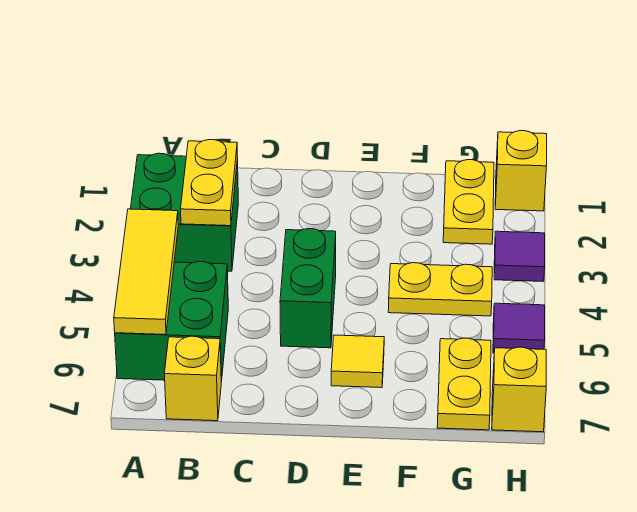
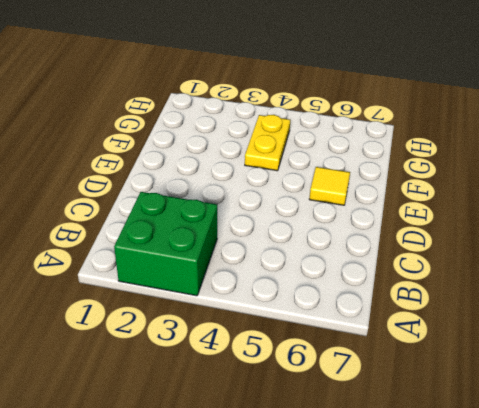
none -> green 2x2 brick [115,261,228,382]
none -> yellow 1x1 brick [165,336,221,421]
none -> green 1x2 brick [280,229,336,348]

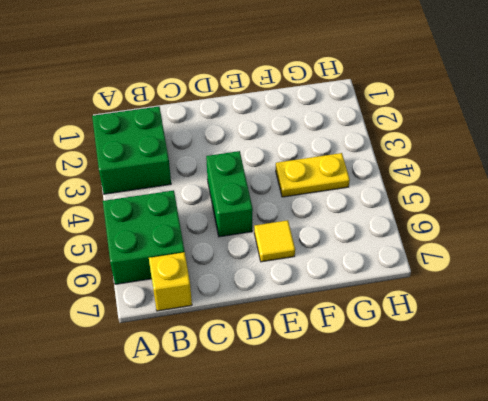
none -> yellow 1x2 plate [443,160,494,244]
none -> yellow 1x2 plate [437,338,491,430]
none -> yellow 1x1 brick [495,131,547,211]

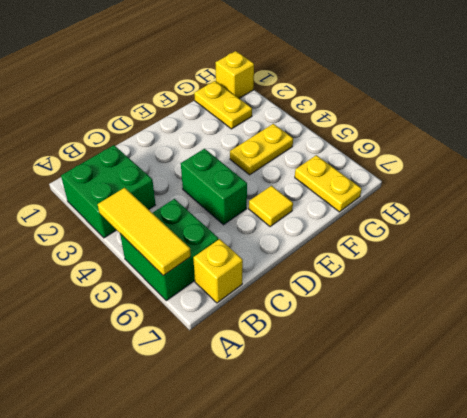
none -> purple 1x1 tile [494,231,545,281]
none -> purple 1x1 tile [493,303,545,353]
none -> yellow 1x1 brick [492,347,546,432]

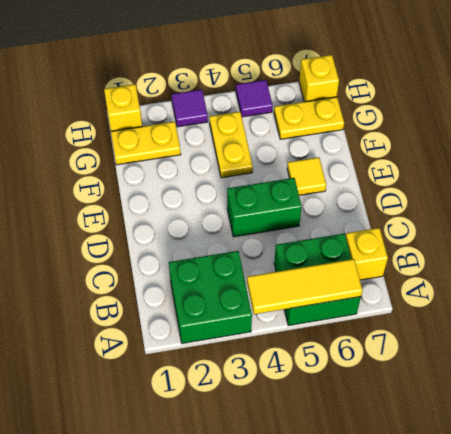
none -> yellow 1x2 plate [181,140,238,226]

